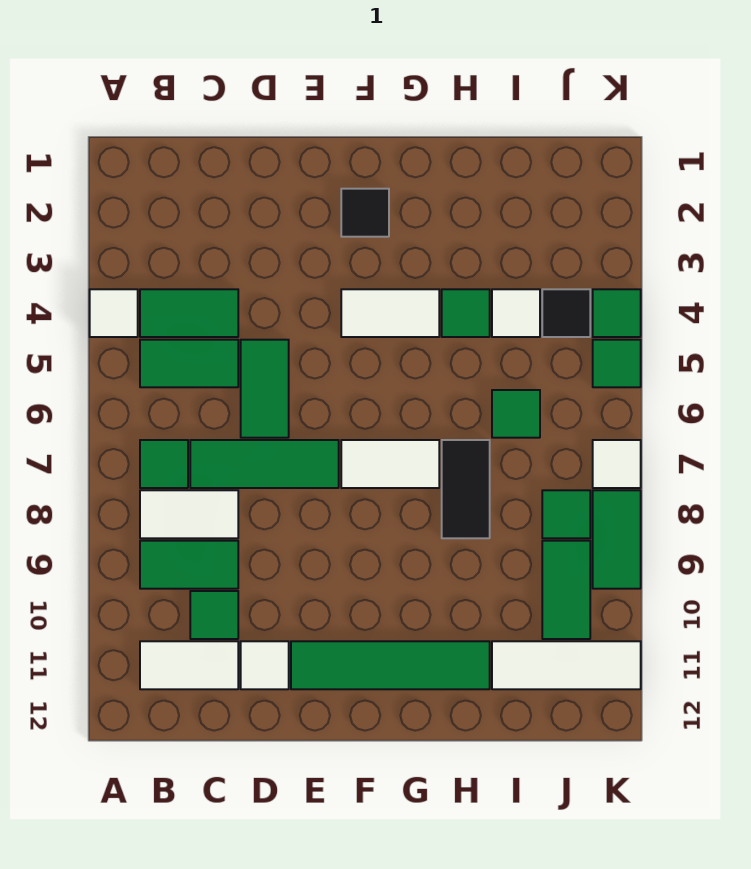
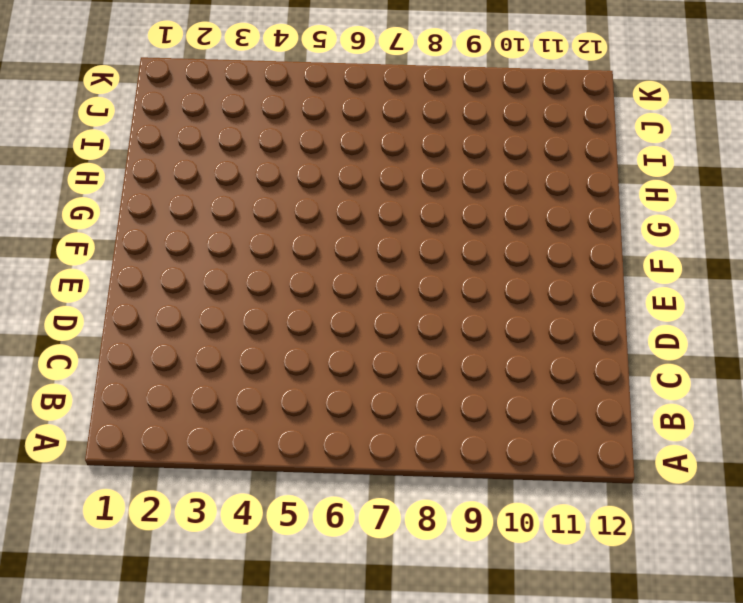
none -> white 1x1 tile [90,289,138,337]
none -> green 1x2 tile [140,289,238,337]
none -> green 1x2 tile [140,340,238,387]

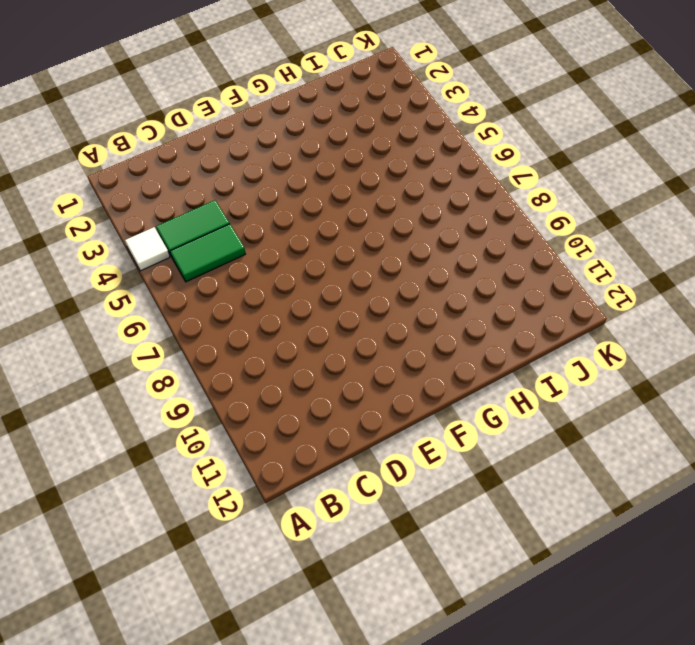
none -> green 1x1 tile [140,440,188,488]
none -> white 1x2 tile [140,490,238,538]
none -> green 1x2 tile [140,541,238,589]

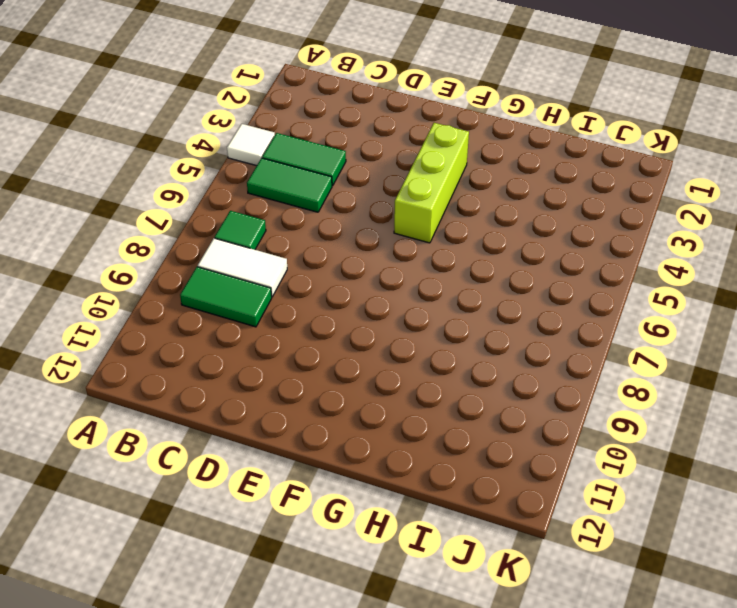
lime 1x3 brick [394,123,469,243] -> white 1x2 tile [341,289,439,337]
none -> white 1x2 tile [140,641,238,689]
none -> green 1x3 tile [190,440,339,488]
none -> green 1x1 tile [190,591,238,639]

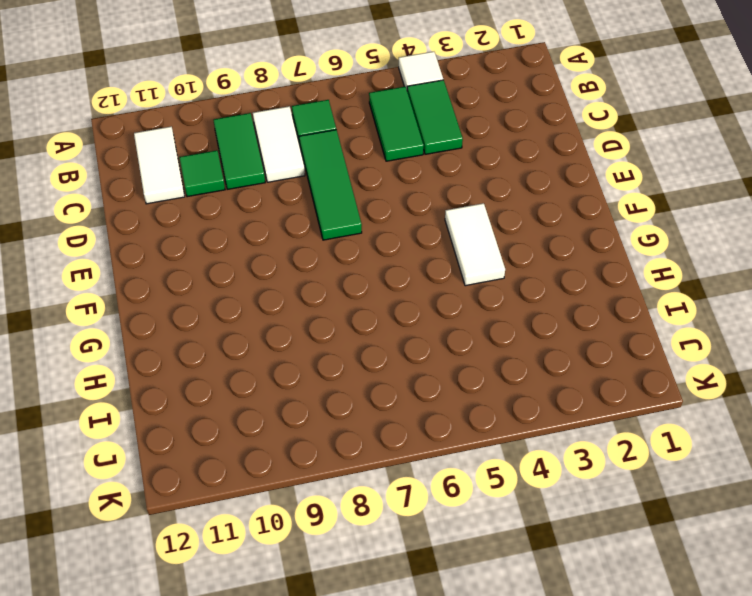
none -> green 1x2 tile [241,340,289,438]
none -> white 1x1 tile [241,641,289,689]
none -> green 1x4 tile [291,641,490,689]

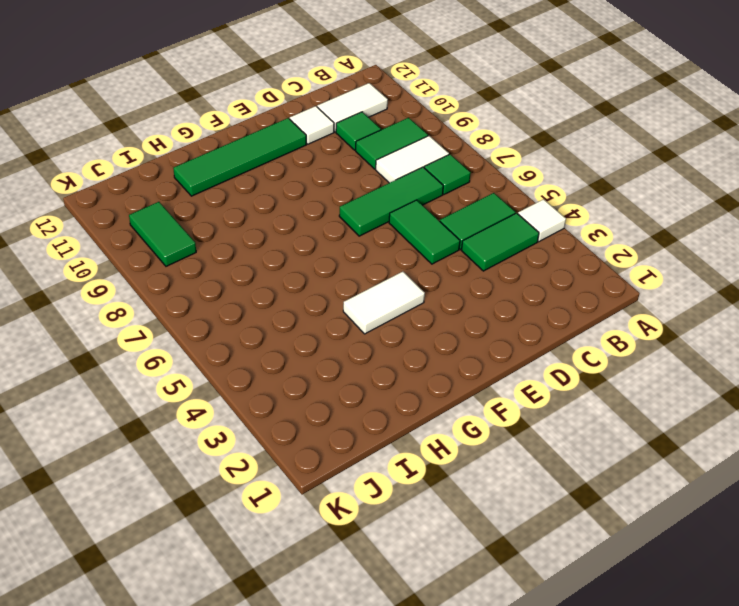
none -> black 1x1 tile [341,189,389,237]
none -> white 1x2 tile [341,440,439,488]
none -> green 1x1 tile [442,289,490,337]

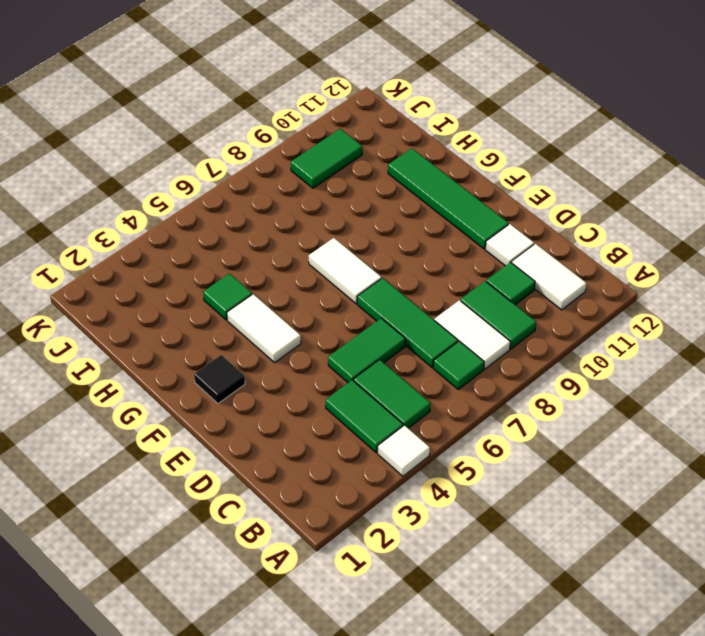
none -> black 1x2 tile [442,440,490,538]
none -> white 1x1 tile [492,289,540,337]
none -> green 1x1 tile [492,390,540,438]

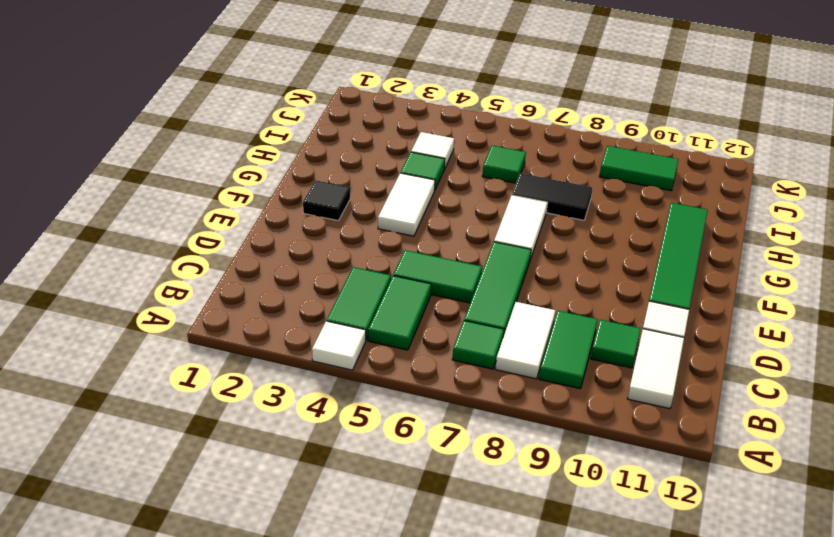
none -> white 1x3 tile [492,641,641,689]
none -> black 1x1 tile [542,289,590,337]
none -> green 1x1 tile [542,490,590,538]

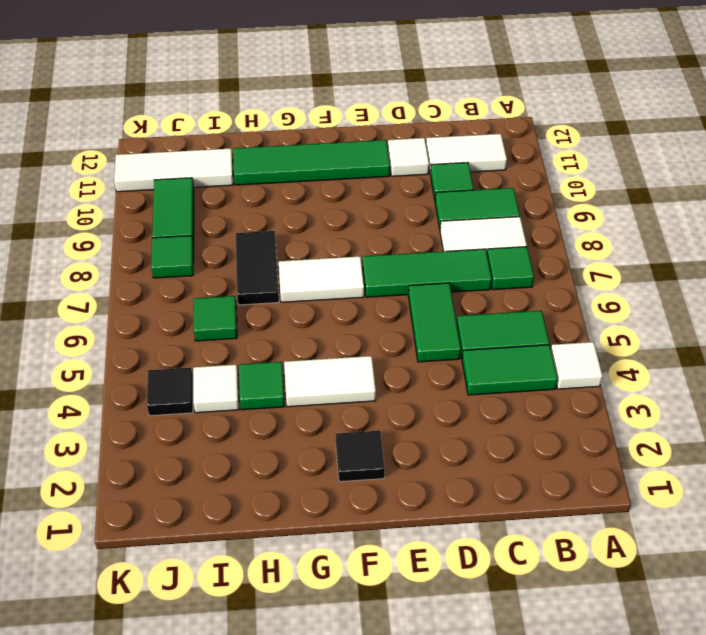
none -> green 1x1 tile [593,289,641,337]
none -> green 1x1 tile [593,340,641,387]
none -> white 1x1 tile [593,440,641,488]

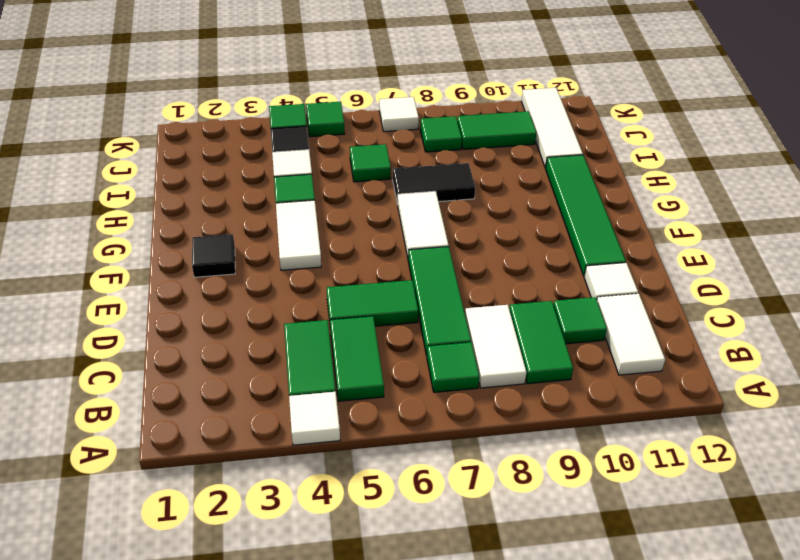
none -> green 1x2 tile [593,490,641,589]

